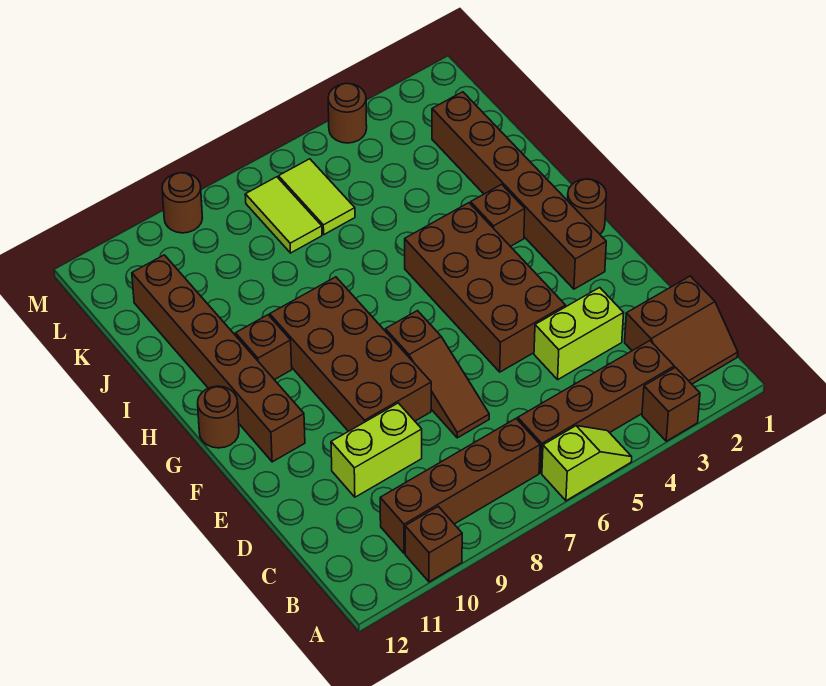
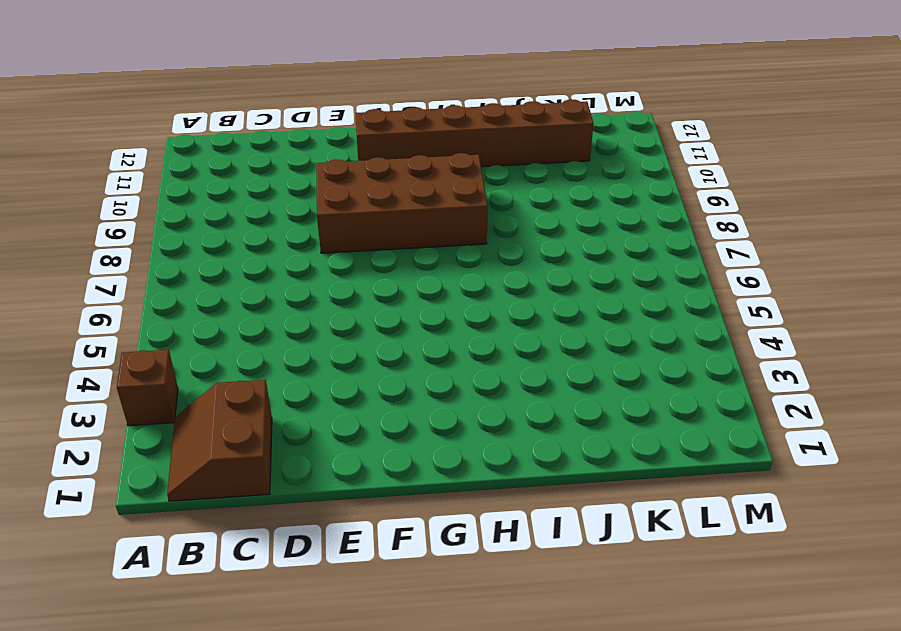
none -> lime 1x2 slope [542,426,632,501]
none -> brown 1x1 brick [405,506,462,582]
none -> brown 1x4 brick [518,341,674,473]

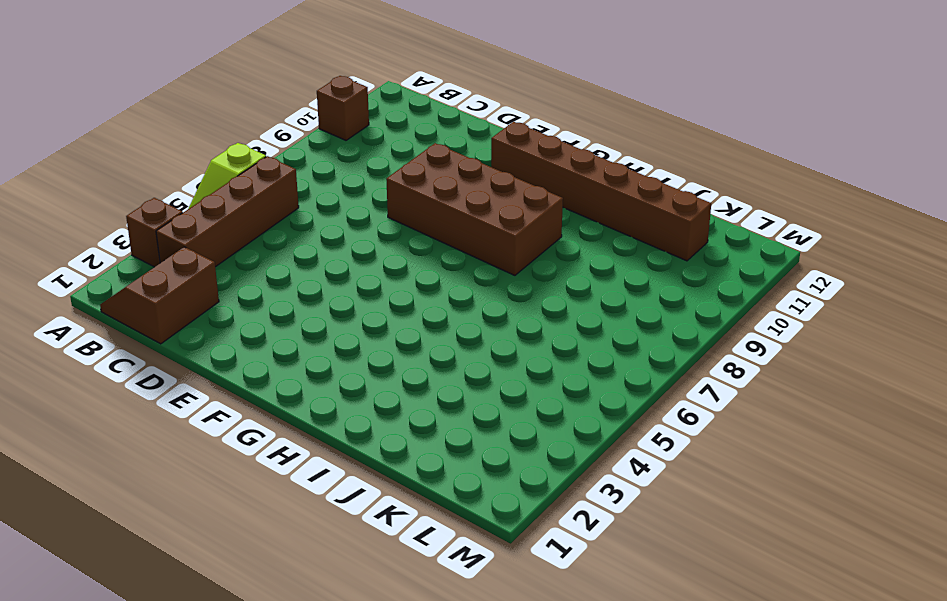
none -> brown 1x4 brick [380,419,540,553]
none -> lime 1x2 brick [534,288,624,379]
none -> brown 1x3 slope [385,311,489,438]

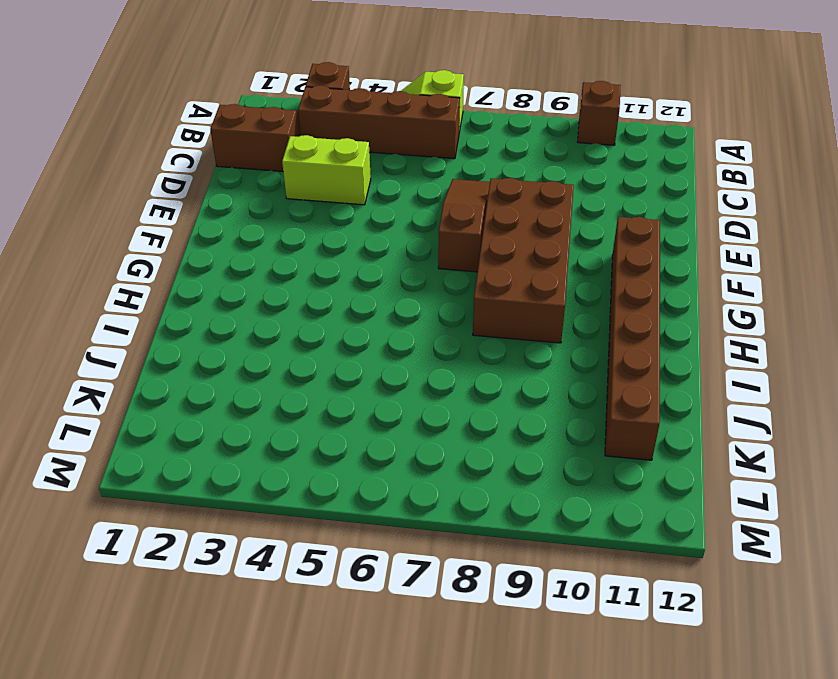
none -> brown 1x4 brick [380,419,540,553]
none -> lime 1x2 brick [331,403,422,497]
none -> brown 2x4 brick [405,203,566,372]

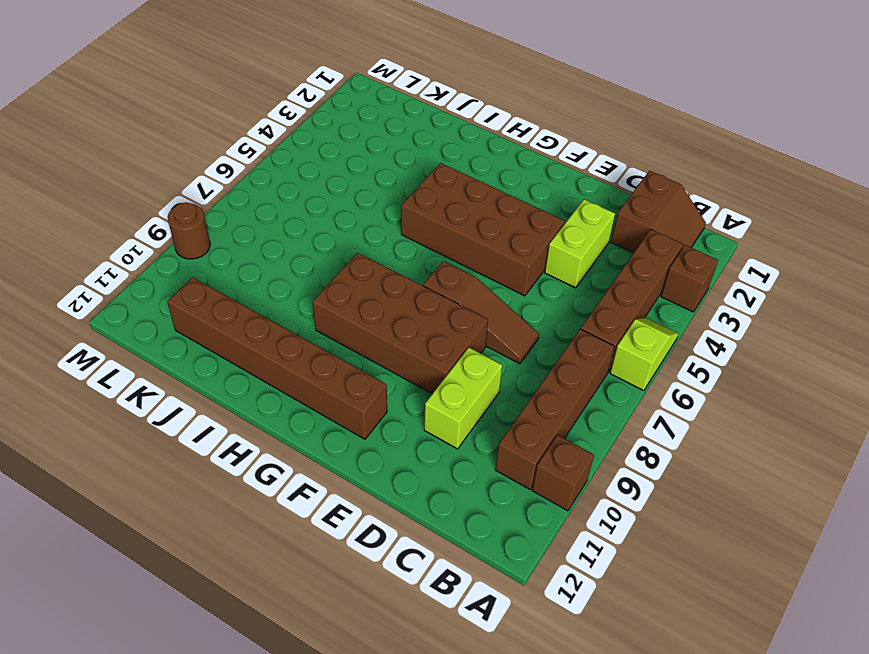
none -> brown 1x6 brick [432,92,606,289]
none -> brown 1x1 round brick [568,179,606,234]
none -> brown 1x1 round brick [198,386,239,448]

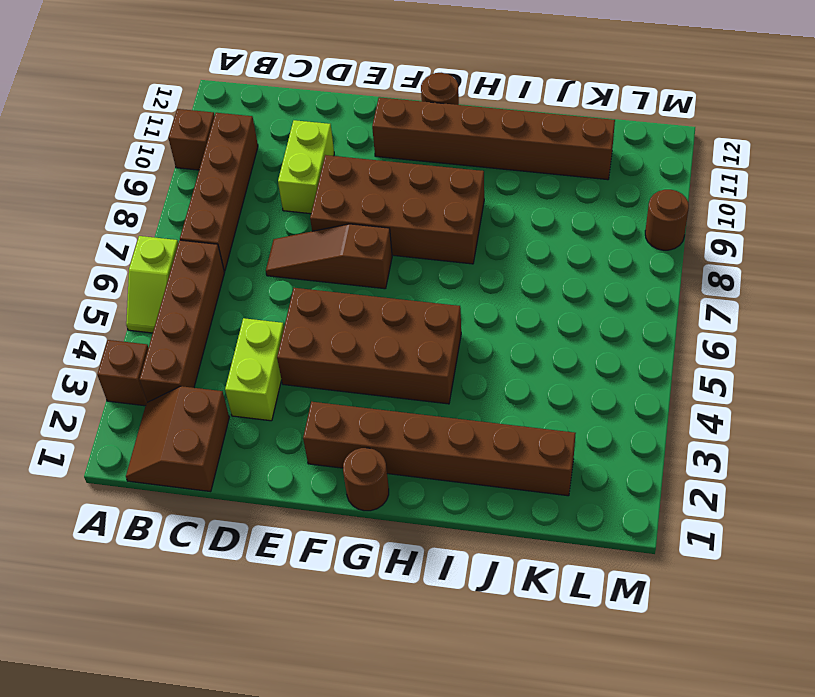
none -> brown 1x1 brick [471,184,525,246]
none -> brown 1x1 brick [236,315,292,380]
none -> lime 1x2 tile [279,159,355,234]

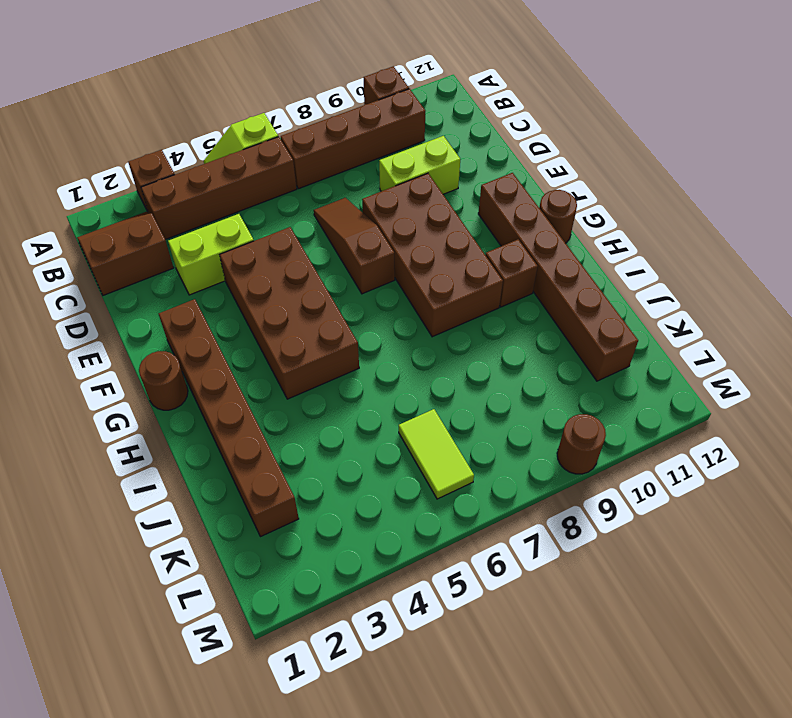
none -> brown 1x1 brick [471,184,525,246]
none -> lime 1x2 tile [245,177,322,253]
none -> brown 1x1 round brick [328,83,367,143]

